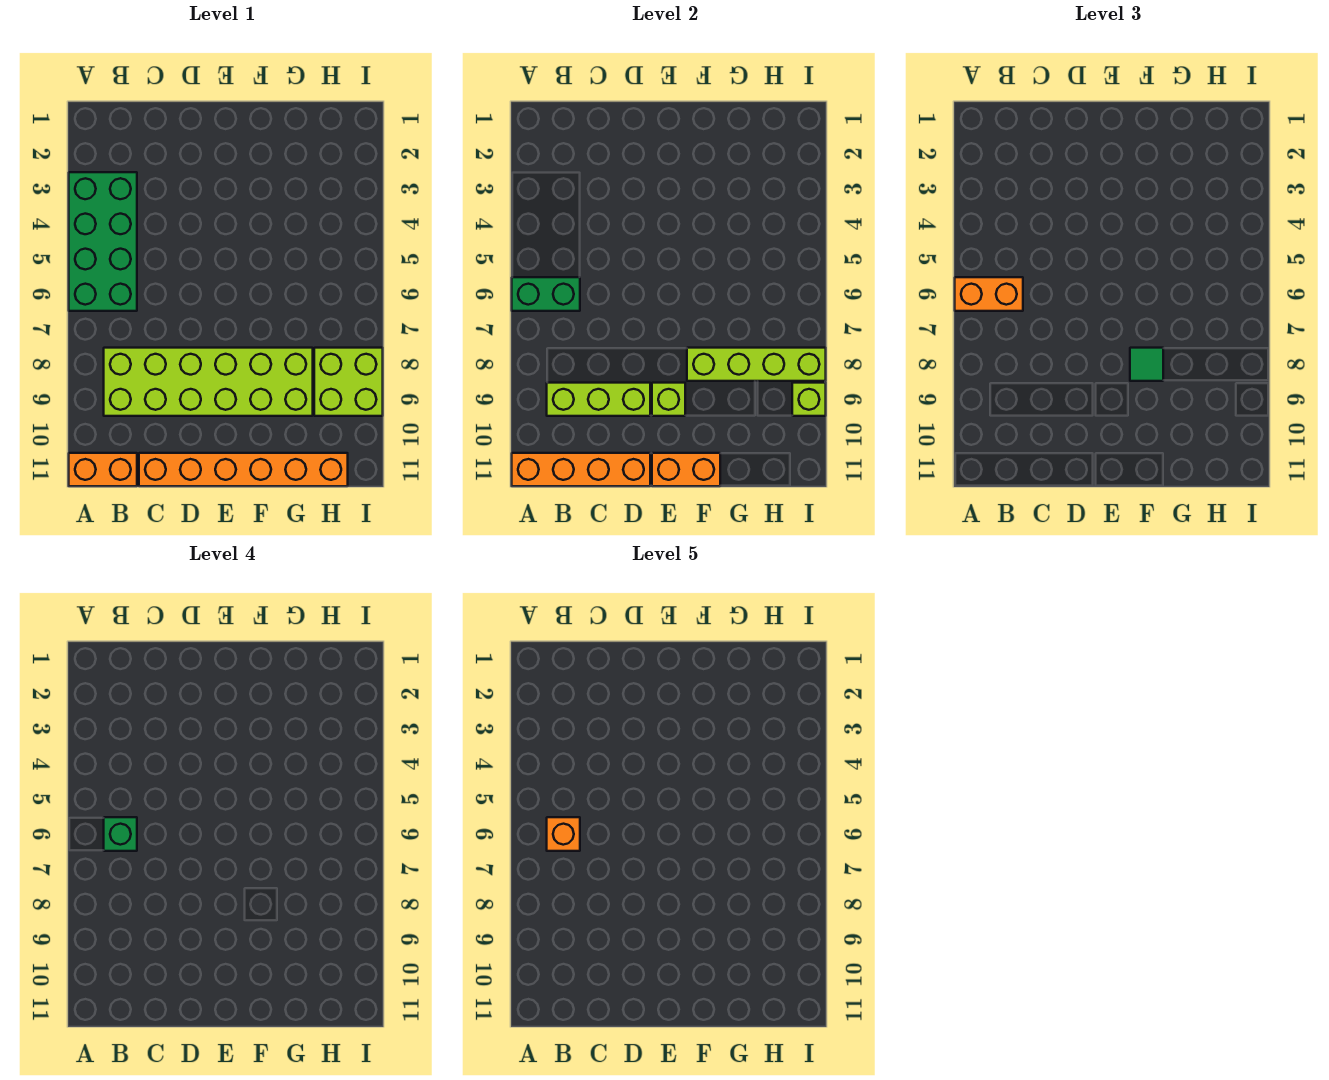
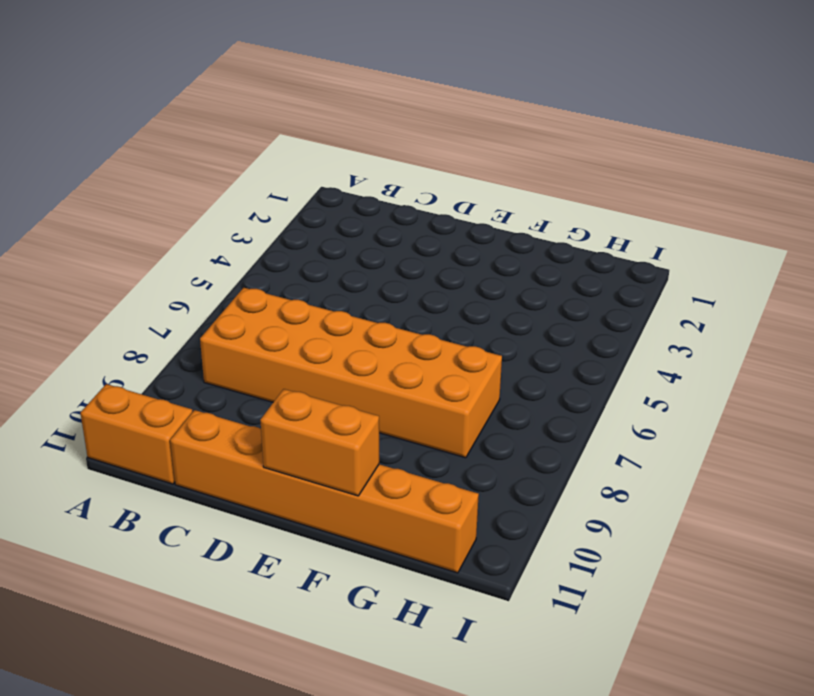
orange 2x6 brick [200,288,502,458] -> lime 2x6 brick [104,348,313,416]
none -> green 2x4 brick [69,172,137,311]
none -> lime 2x2 brick [314,348,383,416]
none -> green 1x2 brick [512,277,580,311]

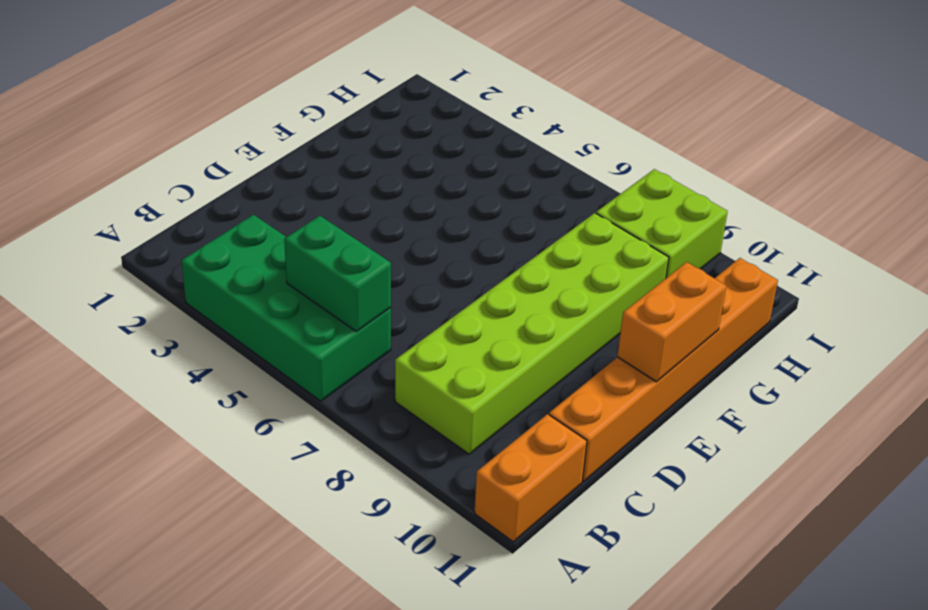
green 1x2 brick [284,216,391,331] -> green 1x2 brick turned to [512,277,580,311]
none -> orange 1x4 brick [512,453,650,486]
none -> lime 1x3 brick [547,383,650,416]
none -> lime 1x1 brick [652,383,685,416]

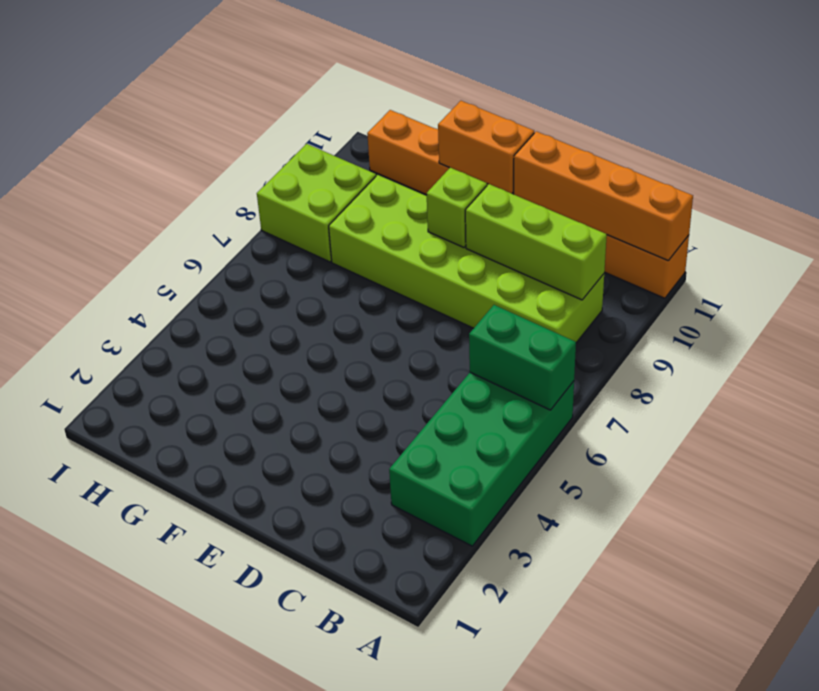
none -> lime 1x4 brick [687,348,826,381]
none -> lime 1x1 brick [792,383,826,416]
none -> orange 1x2 brick [955,277,1023,311]

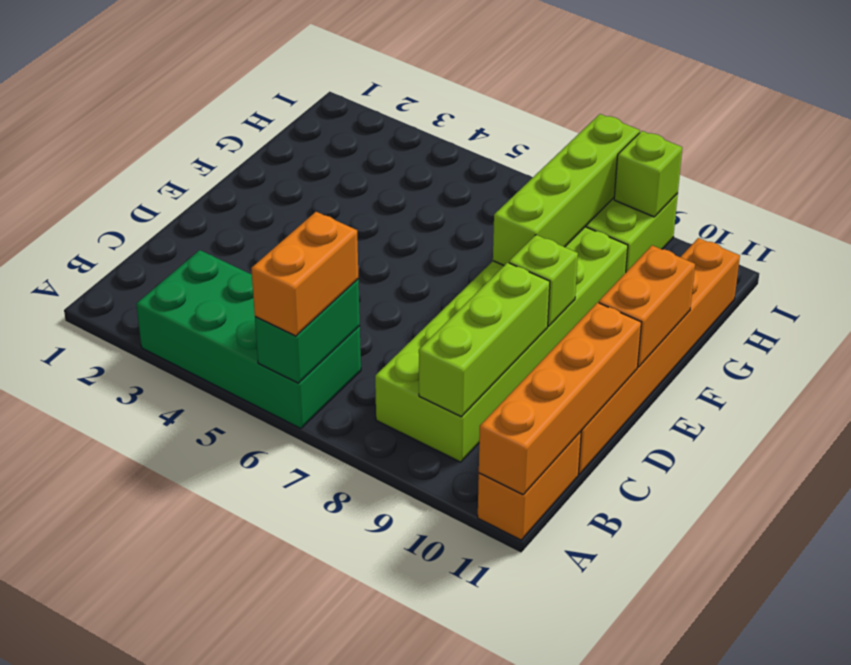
none -> green 1x1 tile [1130,348,1163,381]
none -> green 1x1 brick [104,817,137,851]
none -> orange 1x1 brick [547,817,580,851]

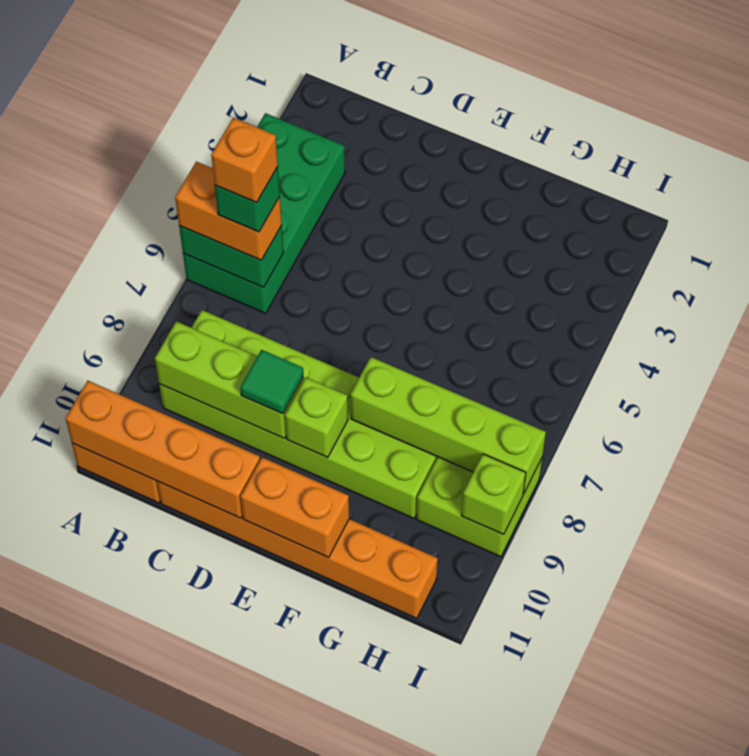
green 1x1 tile [240,350,304,414] -> green 1x1 tile moved to [1130,348,1163,381]

